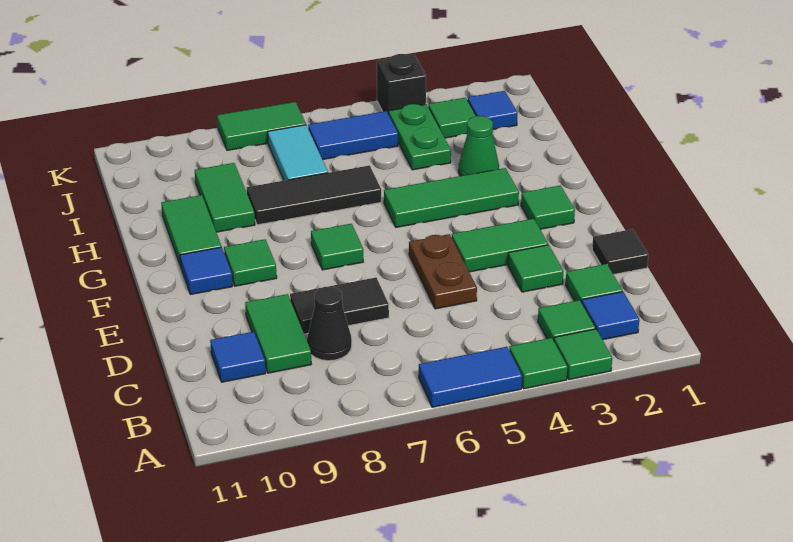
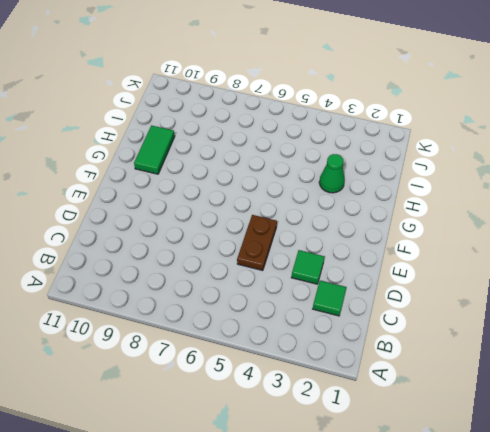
none -> green 1x1 tile [554,329,612,380]
none -> green 1x1 tile [509,338,567,389]
none -> blue 1x2 tile [419,347,522,407]
none -> blue 1x1 tile [582,292,639,340]

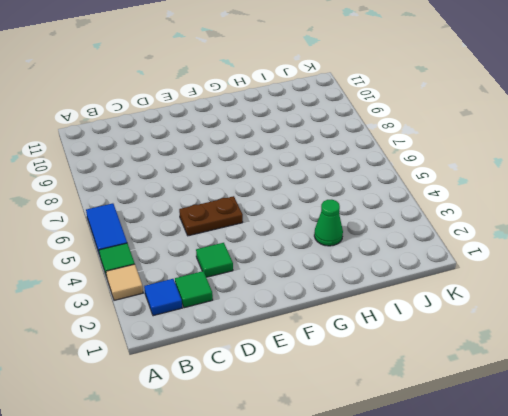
tan 1x1 tile [106,264,143,300] -> green 1x1 tile [554,329,612,380]
none -> green 1x1 tile [538,300,596,340]
none -> black 1x1 cone [307,287,352,361]
none -> green 1x2 tile [245,294,311,373]
none -> blue 1x1 tile [210,332,266,382]

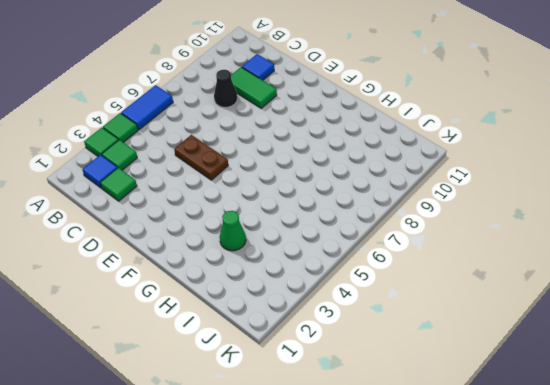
none -> black 1x1 tile [592,229,649,275]
none -> green 1x1 tile [508,245,563,292]
none -> black 1x2 tile [290,278,389,334]
none -> green 1x2 tile [452,219,548,272]

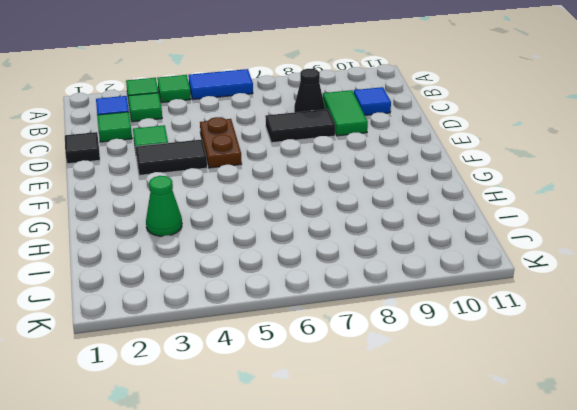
black 1x2 tile [135,140,207,175] -> green 1x2 tile [452,219,548,272]
none -> green 1x1 tile [521,185,575,229]
none -> green 1x1 tile [311,224,363,270]
none -> green 1x1 tile [224,239,277,286]
none -> blue 1x1 tile [180,247,233,295]

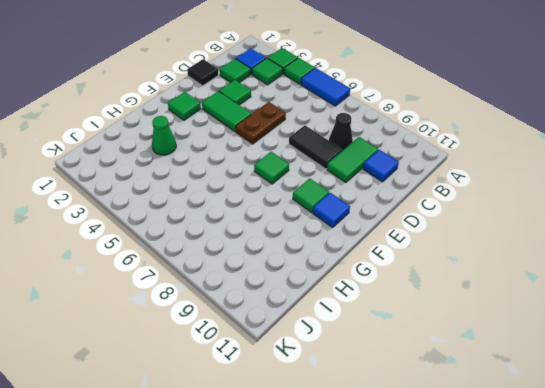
none -> green 1x3 tile [384,168,519,227]
none -> green 1x2 tile [161,195,221,267]
none -> black 1x3 tile [247,165,381,225]
none -> green 1x2 tile [195,163,255,232]

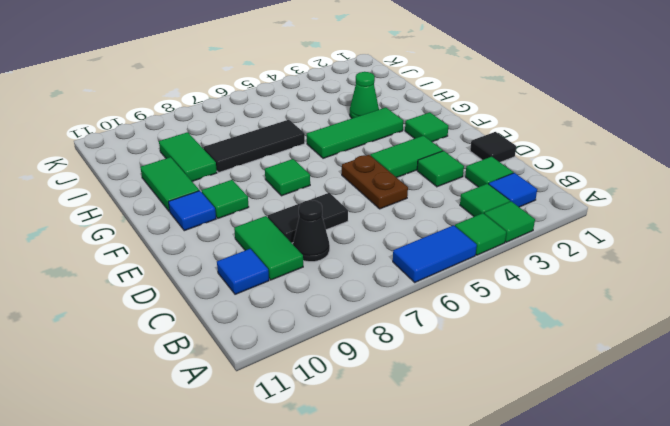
none -> green 1x2 plate [389,104,451,170]
none -> cyan 1x2 tile [268,125,328,180]
none -> blue 1x1 tile [468,91,518,130]
none -> green 1x1 tile [428,98,476,138]

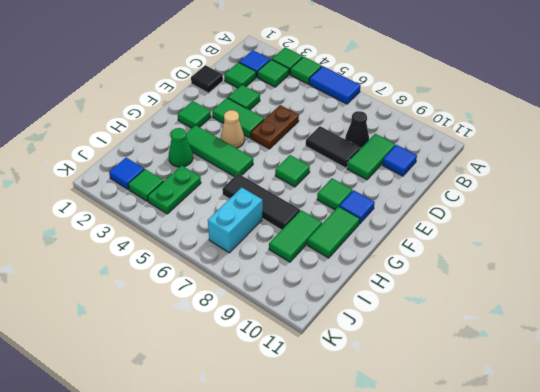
tan 1x1 cone [221,110,244,148] -> none
cyan 1x2 brick [208,188,262,253] -> cyan 1x2 tile [268,125,328,180]
none -> blue 1x2 tile [308,111,398,160]
none -> black 1x1 brick [377,54,426,114]
none -> green 1x2 tile [217,102,306,150]

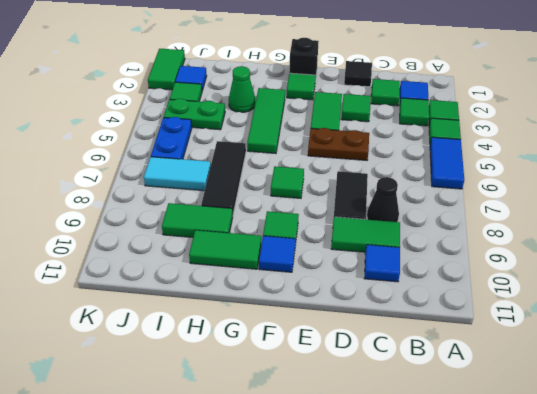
black 1x1 brick [289,38,319,81] -> black 1x1 brick moved to [377,54,426,114]
blue 1x2 plate [151,117,192,159] -> blue 1x2 tile [308,111,398,160]
green 1x2 tile [148,49,185,90] -> green 1x2 tile moved to [217,102,306,150]

